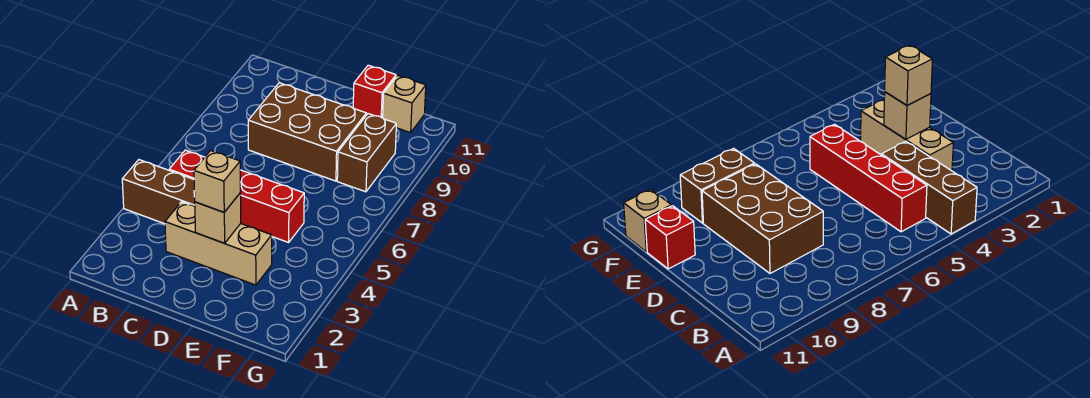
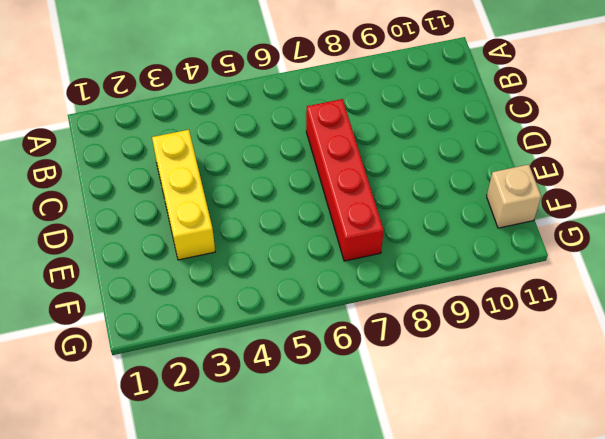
yellow 1x3 brick [152,130,215,260] -> tan 1x3 brick [165,202,272,285]
red 1x4 brick [306,99,384,261] -> red 1x4 brick moved to [169,150,304,242]
none -> brown 1x3 brick [122,160,195,224]
none -> brown 2x3 brick [248,83,366,181]

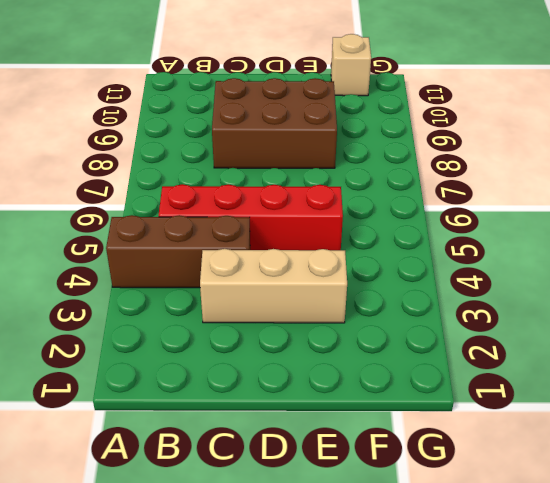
none -> red 1x1 brick [353,65,396,118]
none -> brown 1x2 brick [337,114,396,192]

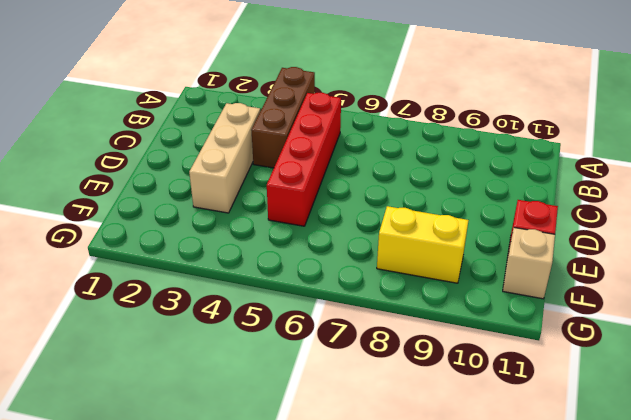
yellow 1x2 brick [377,206,469,283] -> brown 1x2 brick [337,114,396,192]
none -> brown 2x3 brick [248,83,366,181]
none -> tan 1x1 brick [195,193,241,243]

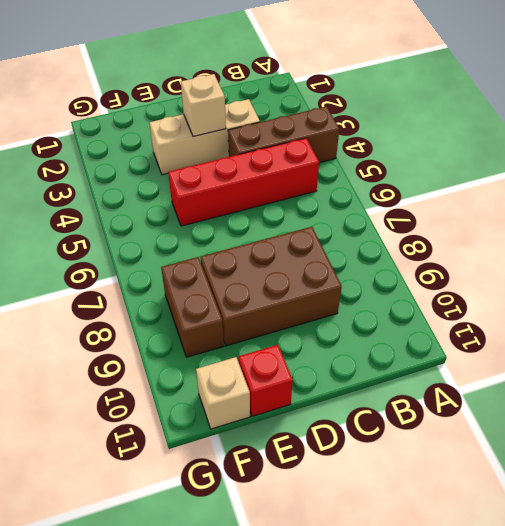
none -> tan 1x1 brick [194,150,241,212]

